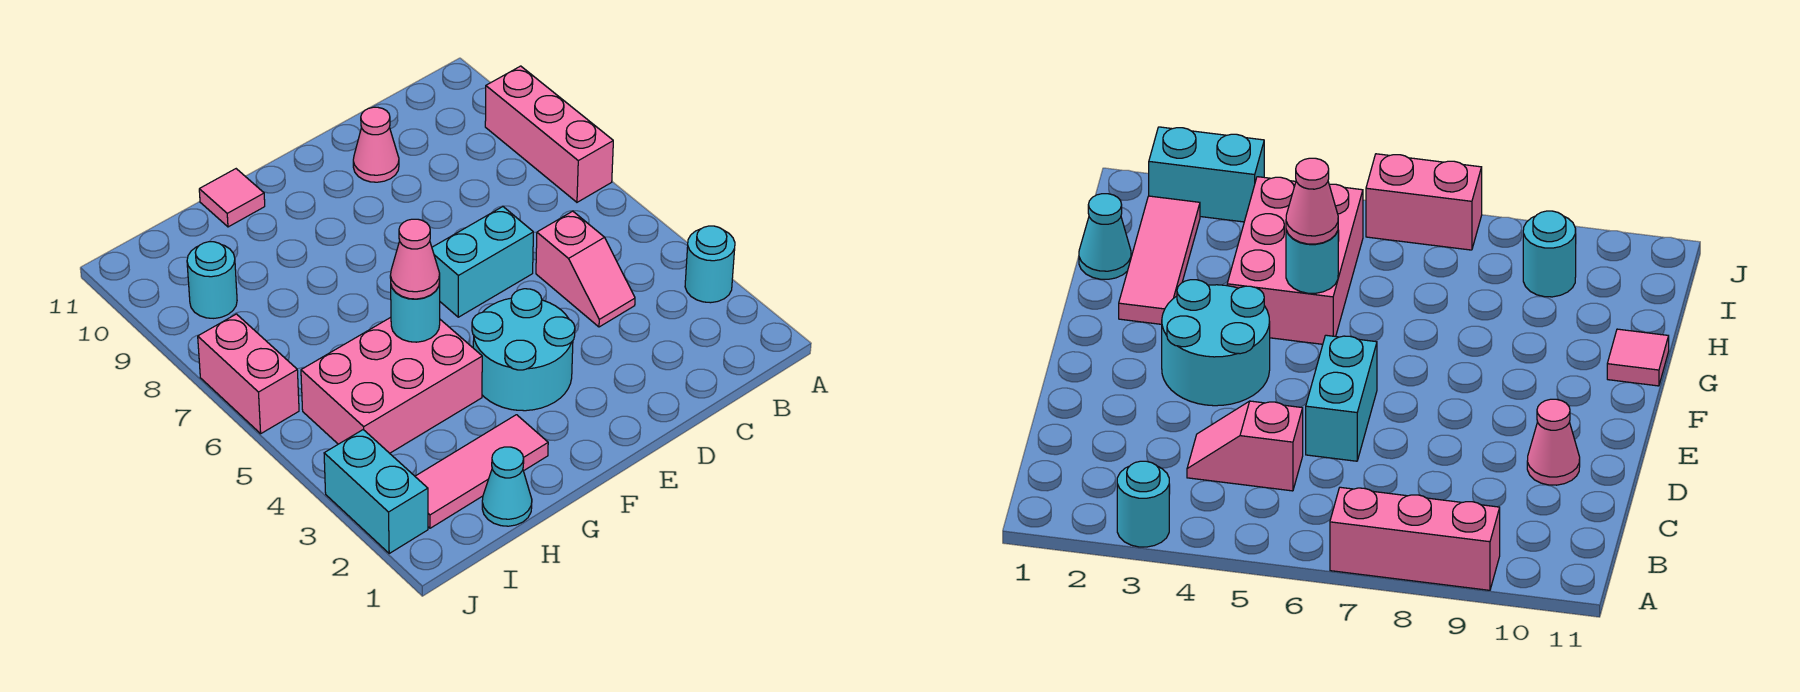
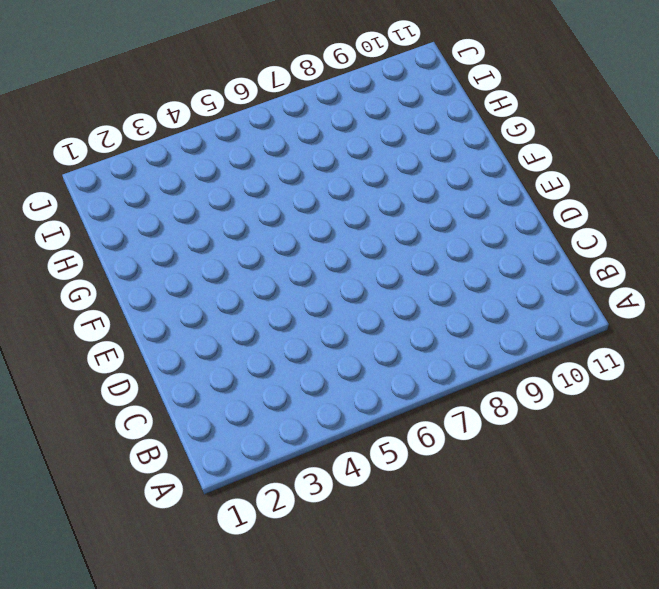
none -> cyan 1x1 round brick [685,226,735,303]
none -> pink 1x3 brick [485,66,613,202]
none -> pink 1x2 slope [536,211,635,327]

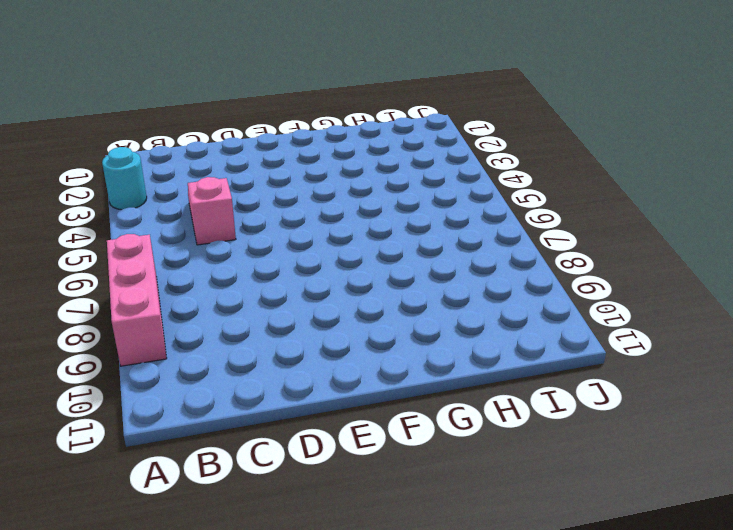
none -> cyan 1x2 brick [432,207,533,317]
none -> pink 1x1 cone [353,107,399,182]
none -> cyan 2x2 round brick [472,289,575,411]

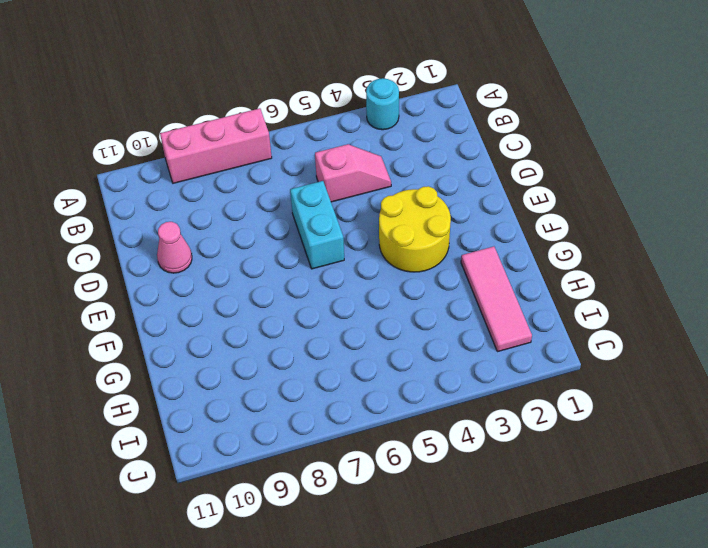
yellow 2x2 round brick [379,186,451,272] -> cyan 2x2 round brick [472,289,575,411]
none -> pink 2x3 brick [301,317,482,453]
none -> pink 1x1 tile [199,169,265,227]
none -> cyan 1x1 cone [482,447,532,526]

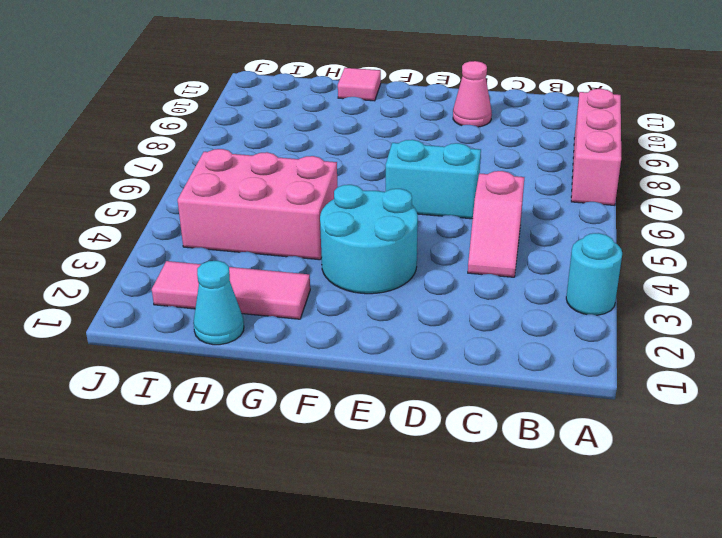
none -> cyan 1x1 round brick [187,242,237,318]
none -> cyan 1x2 brick [324,430,428,553]
none -> pink 1x2 brick [198,314,299,434]

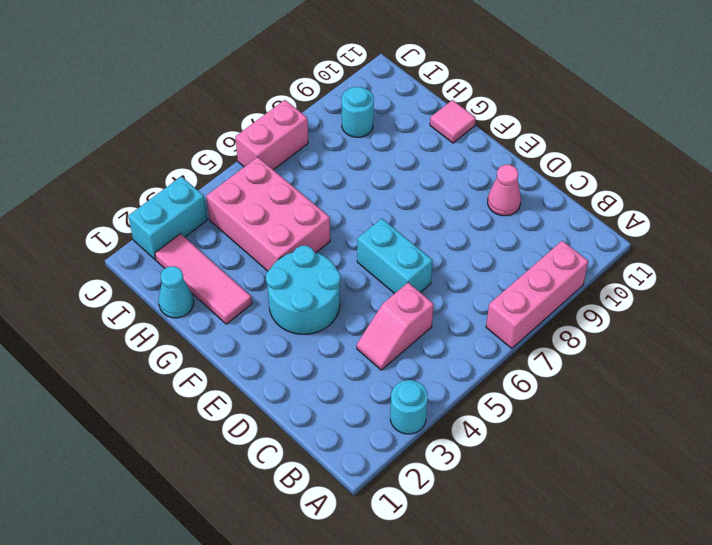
none -> cyan 1x1 round brick [391,282,440,342]
none -> pink 1x1 cone [390,219,440,299]

